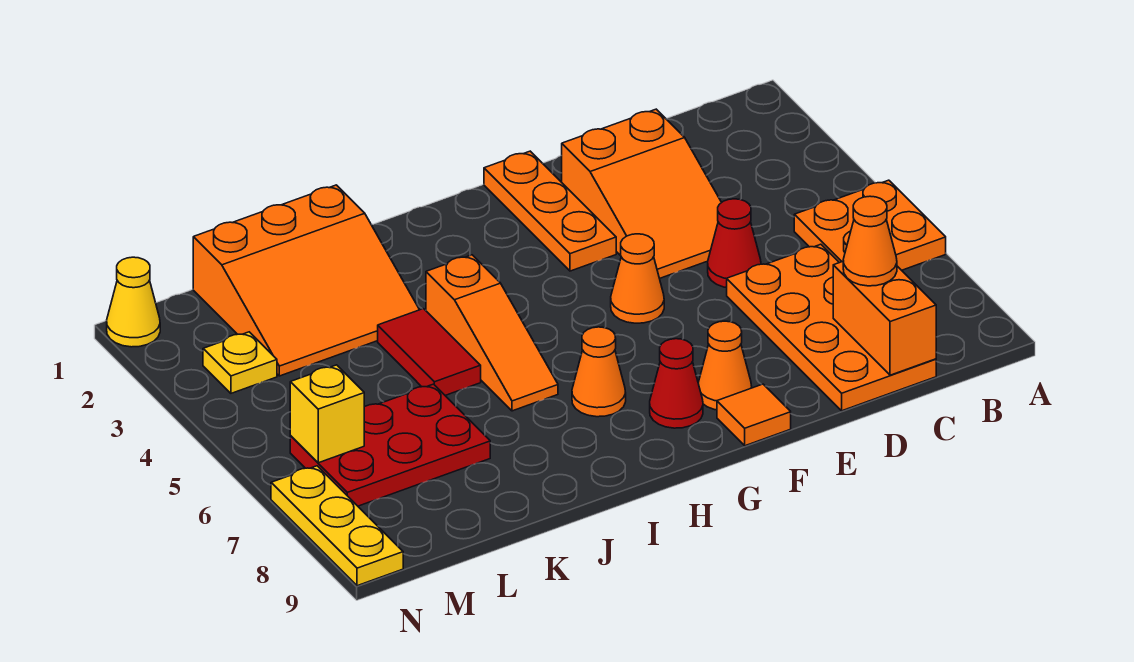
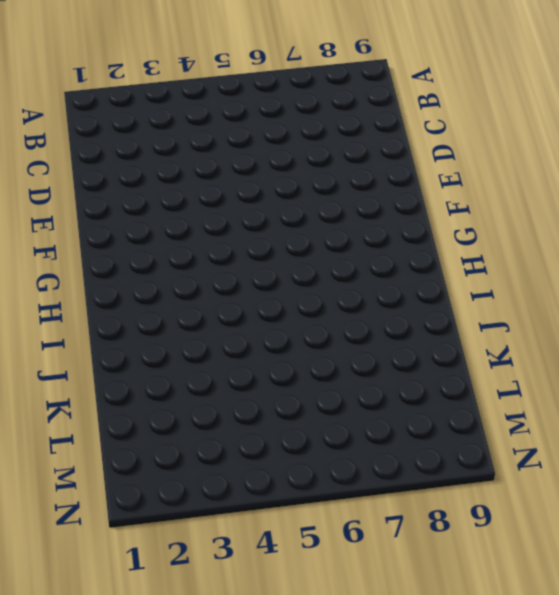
none -> orange 2x2 plate [794,180,946,270]
none -> orange 2x4 plate [727,244,936,411]
none -> orange 2x3 slope [562,109,722,278]

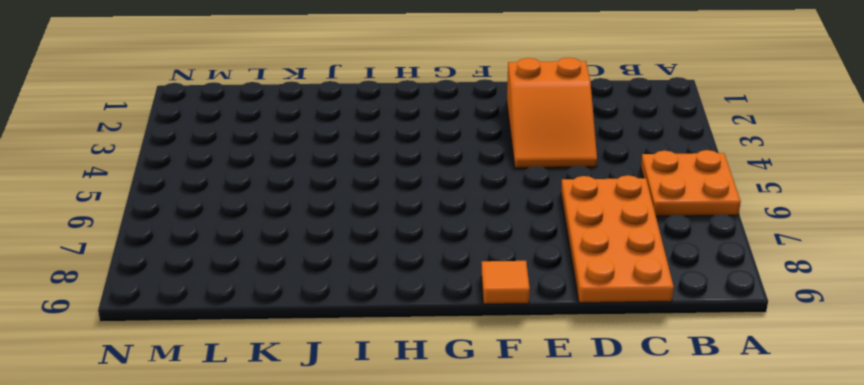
none -> red 1x1 cone [708,199,761,288]
none -> orange 1x3 plate [484,151,616,271]
none -> orange 1x1 cone [611,234,664,323]

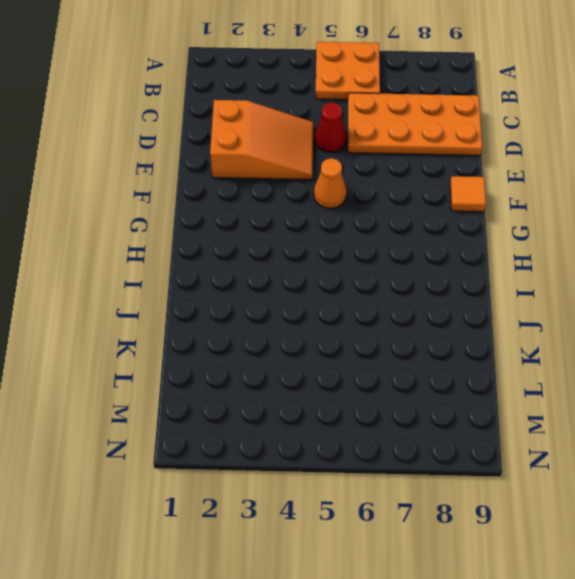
none -> orange 1x3 plate [484,151,616,271]
none -> orange 1x1 cone [698,321,752,410]
none -> red 1x1 cone [650,339,703,428]

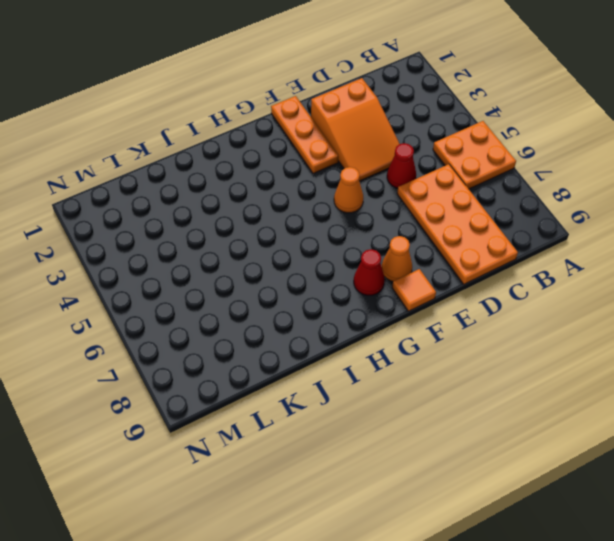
none -> orange 1x1 cone [572,327,626,417]
none -> orange 1x3 slope [426,255,558,411]
none -> orange 3x3 slope [193,185,419,376]

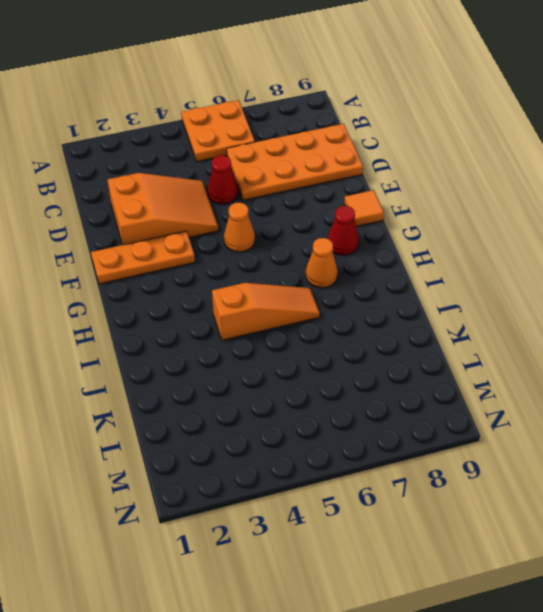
none -> orange 1x1 cone [698,321,752,410]
none -> orange 3x3 slope [193,185,419,376]
none -> red 1x2 tile [378,309,481,395]

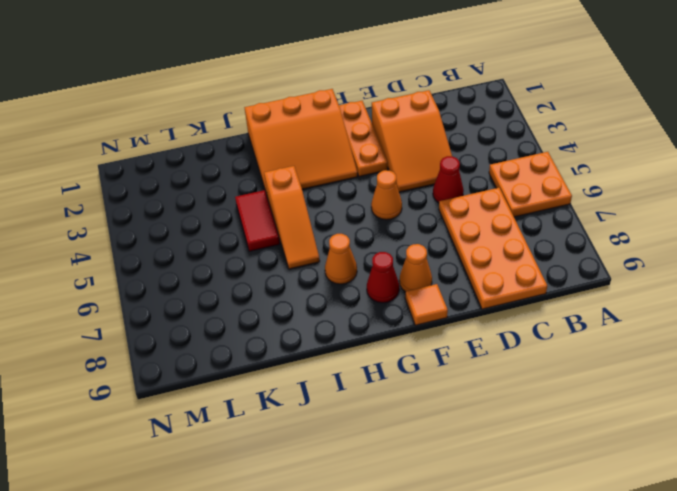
orange 3x3 slope [244,89,357,195] -> orange 3x3 slope moved to [193,185,419,376]
none -> red 2x3 plate [290,384,490,506]
none -> yellow 1x1 plate [203,332,277,393]
none -> yellow 1x1 cone [107,257,160,347]

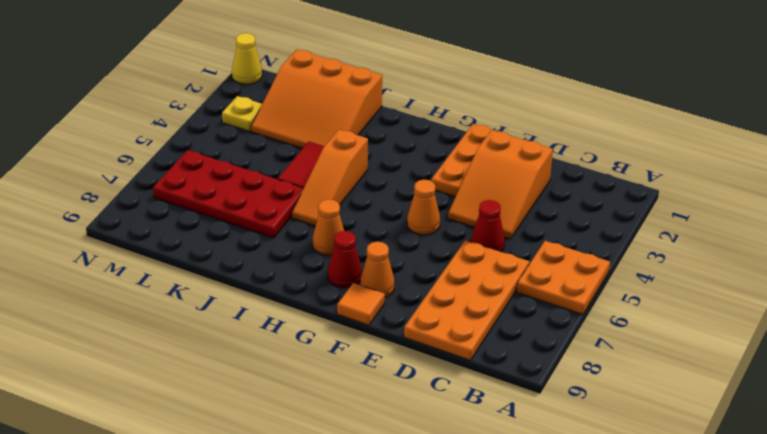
red 2x4 plate [153,150,304,238] -> red 2x3 plate [290,384,490,506]
none -> yellow 1x3 plate [271,466,403,586]
none -> orange 1x2 brick [833,262,936,375]
none -> yellow 1x1 brick [290,365,364,463]

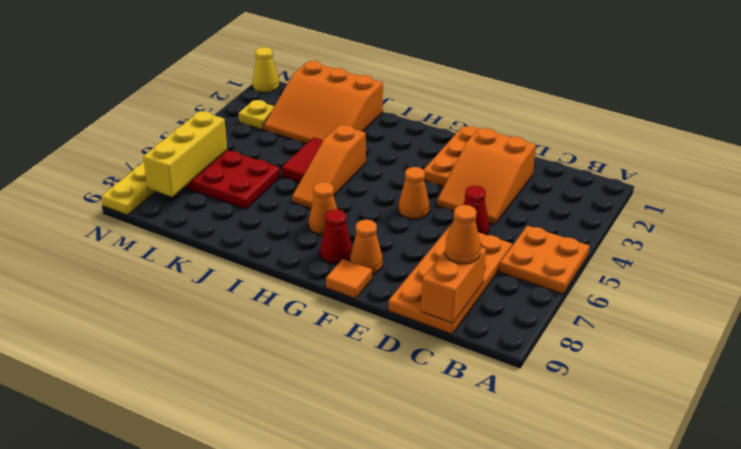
yellow 1x3 brick [143,111,227,197] -> yellow 1x1 brick [290,365,364,463]

